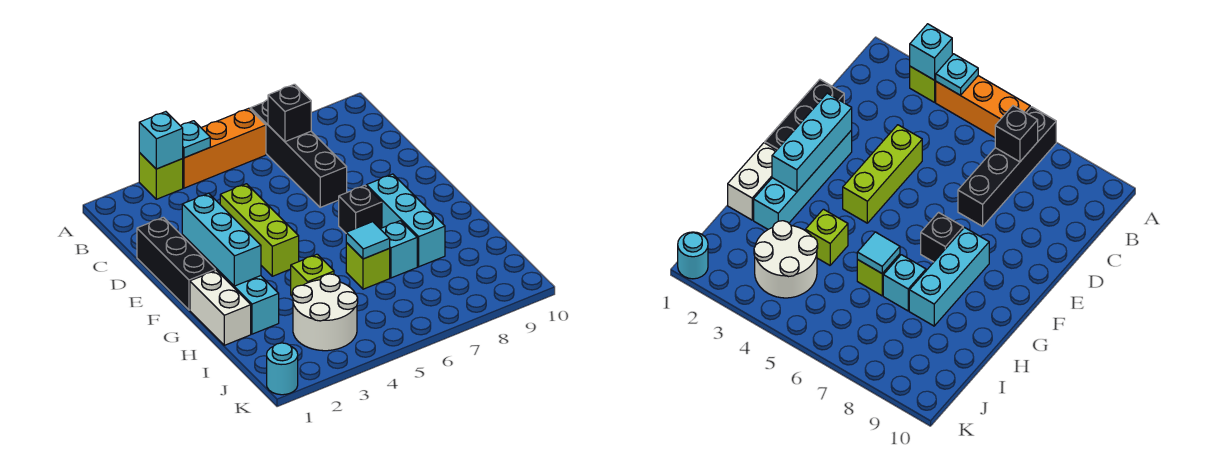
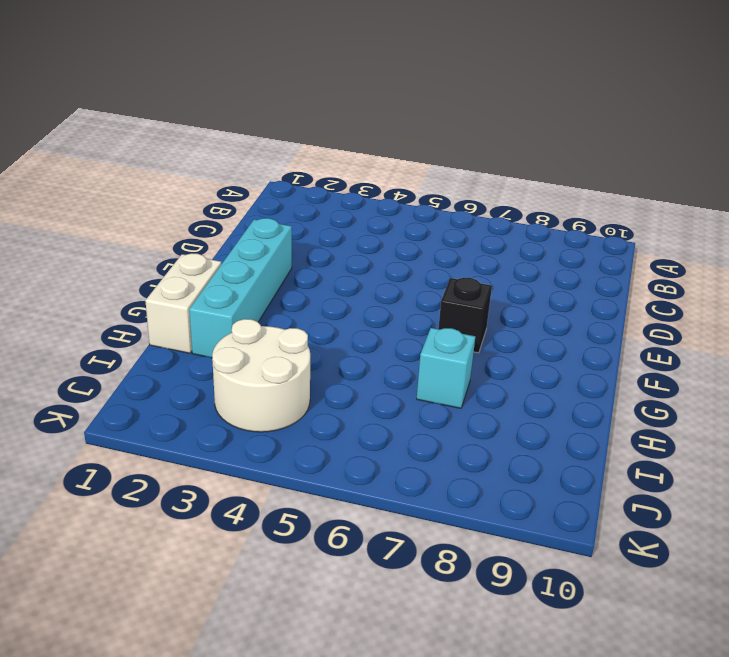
none -> lime 1x1 brick [139,153,183,199]
none -> orange 1x3 brick [182,108,266,188]
none -> black 1x4 brick [250,100,347,207]

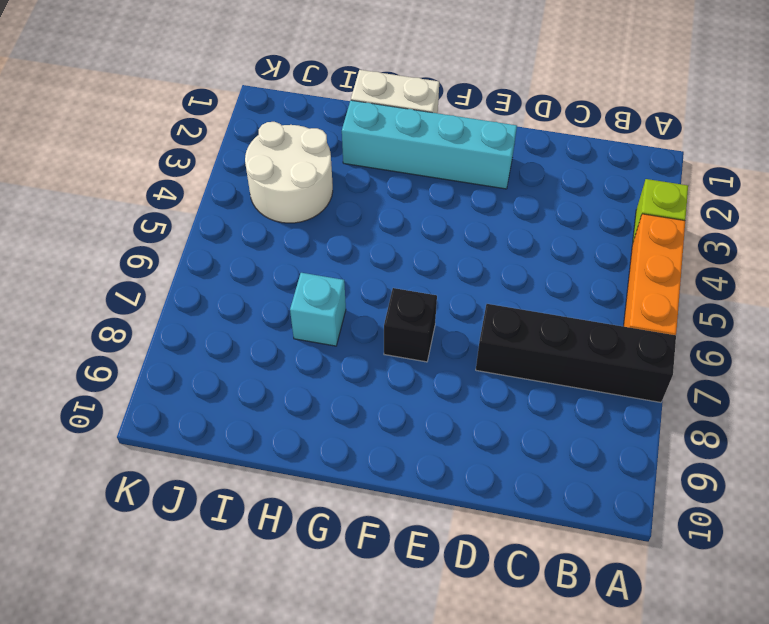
none -> black 1x3 brick [137,217,215,310]
none -> lime 1x3 brick [220,184,299,276]
none -> cyan 1x3 brick [366,174,445,267]

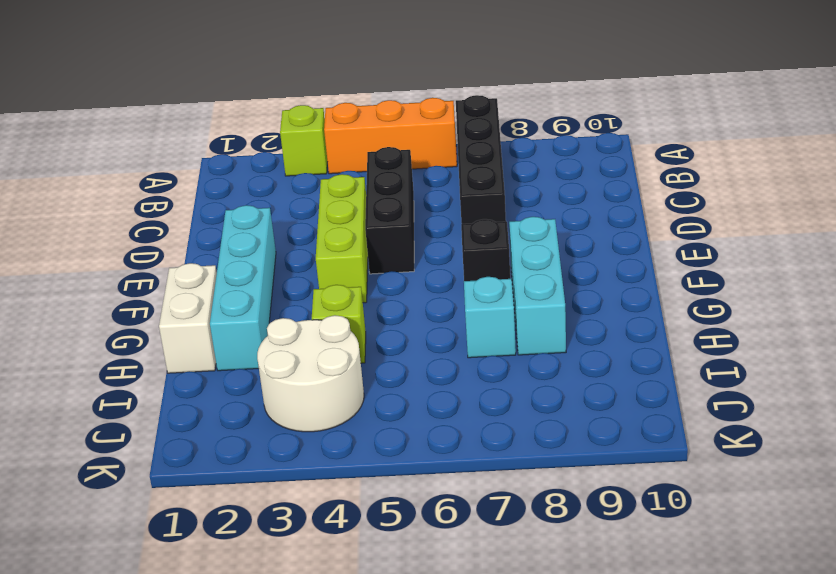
black 1x3 brick [365,147,414,274] -> black 1x3 brick moved to [137,217,215,310]
none -> lime 1x1 brick [346,243,390,289]
none -> cyan 1x1 round brick [267,343,298,395]
none -> cyan 1x1 brick [139,112,183,169]

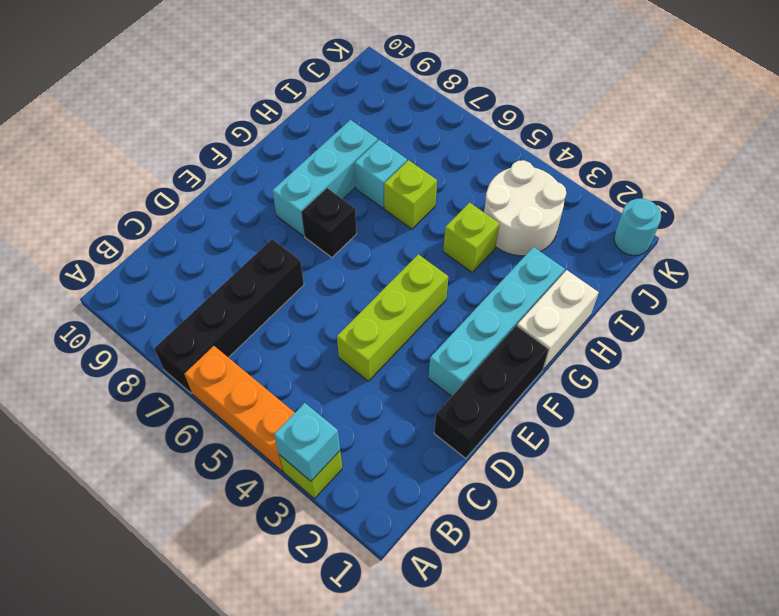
none -> cyan 1x1 plate [181,121,210,158]
none -> black 1x1 brick [268,84,311,142]
none -> cyan 1x3 brick [182,193,261,286]

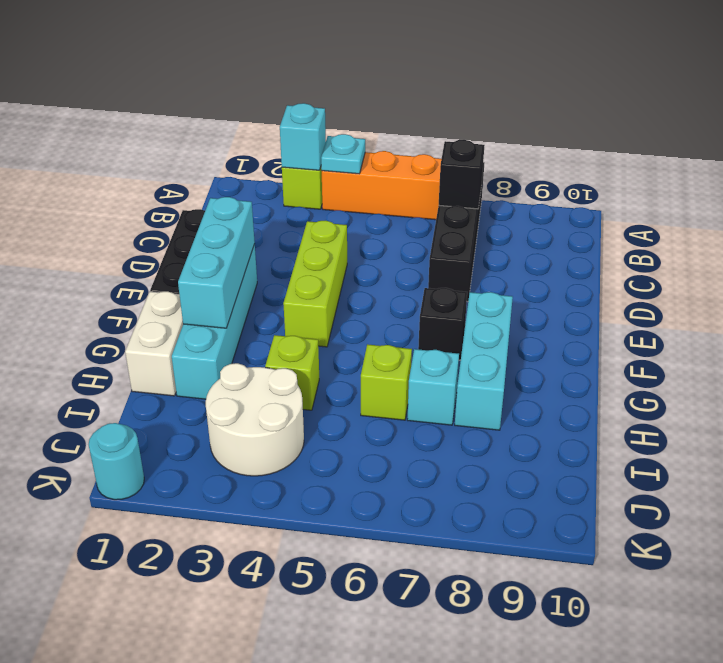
none -> cyan 1x1 tile [346,222,390,259]

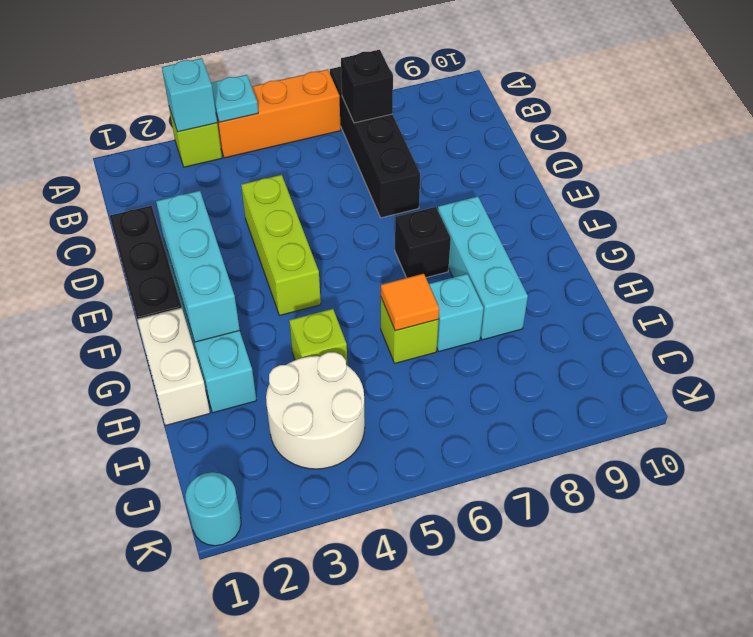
orange 1x1 tile [381,274,439,331] -> cyan 1x1 tile [346,222,390,259]

